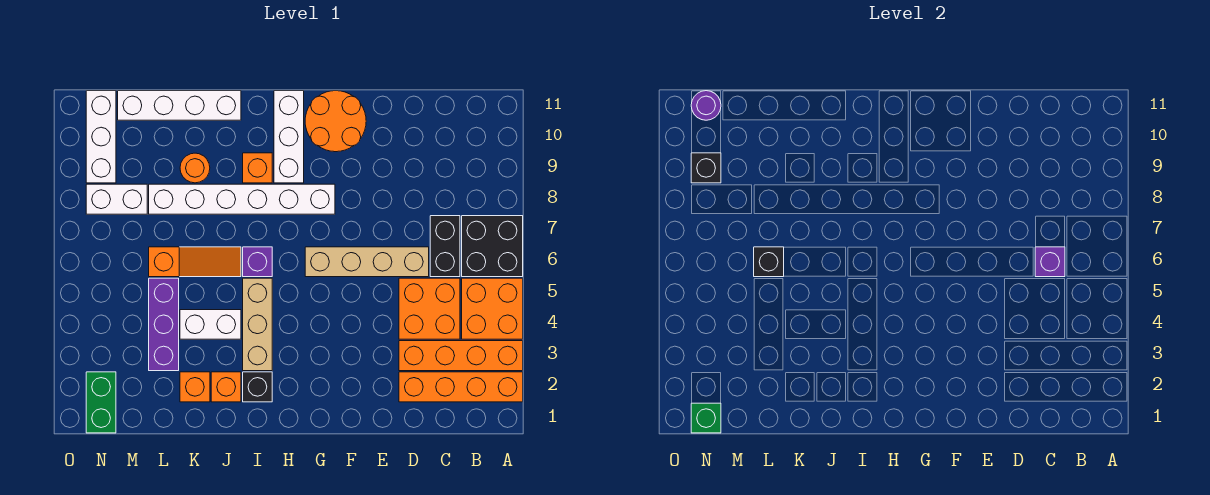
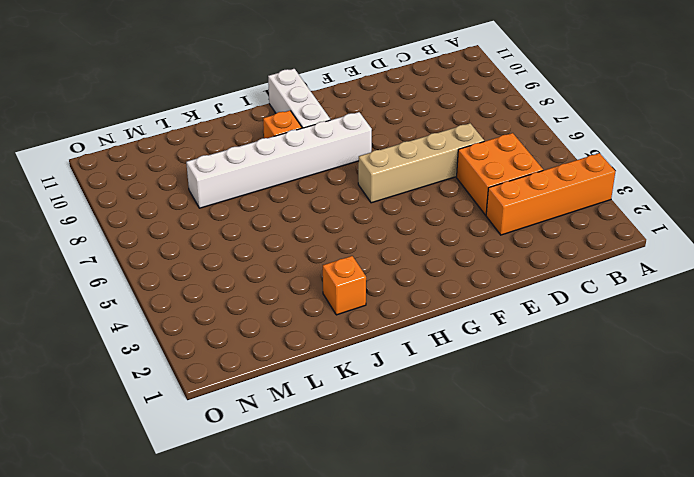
none -> orange 1x4 brick [399,372,523,402]
none -> orange 2x2 brick [462,278,523,339]
none -> black 2x2 brick [462,216,523,277]

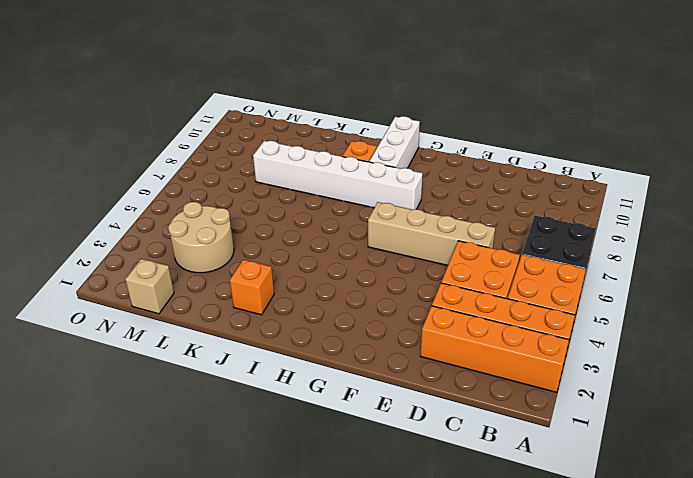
tan 2x2 round brick [168,202,234,273] -> purple 1x3 brick [149,278,179,371]
tan 1x1 brick [125,259,174,314] -> none
none -> black 1x2 brick [430,216,460,277]
none -> orange 2x2 round brick [305,91,366,152]
none -> black 1x1 brick [243,372,272,402]

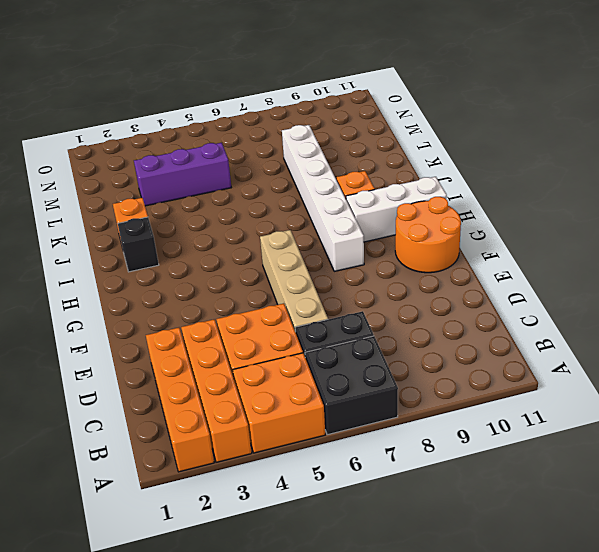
none -> tan 1x3 brick [243,278,272,371]
none -> purple 1x1 brick [243,247,272,277]
none -> white 1x2 brick [180,310,241,339]

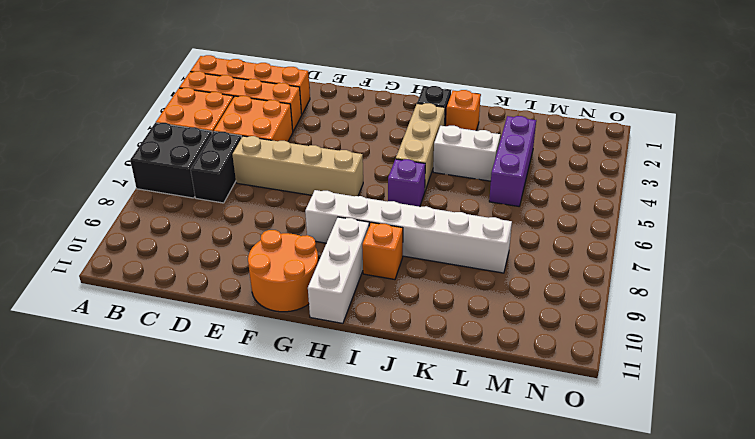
none -> orange 1x3 slope [149,247,241,277]
none -> white 1x4 brick [118,91,241,120]
none -> orange 1x1 brick [180,372,210,402]

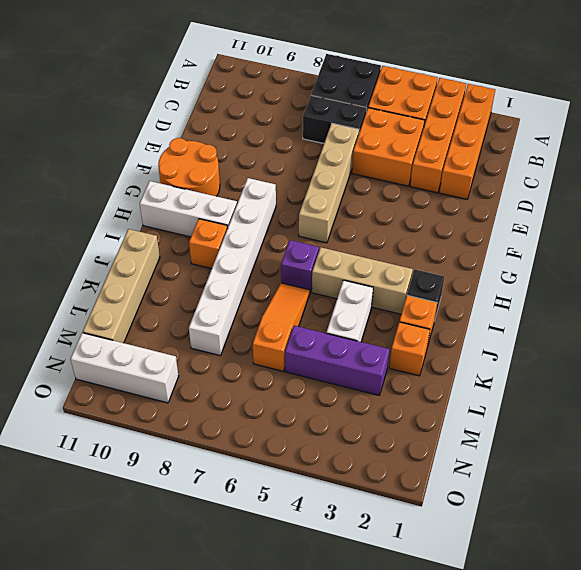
tan 1x4 brick [83,229,160,343] -> white 1x4 brick [118,91,241,120]
none -> orange 1x1 round brick [180,153,210,183]
none -> white 1x2 brick [86,184,147,214]
none -> green 1x2 brick [86,372,116,433]

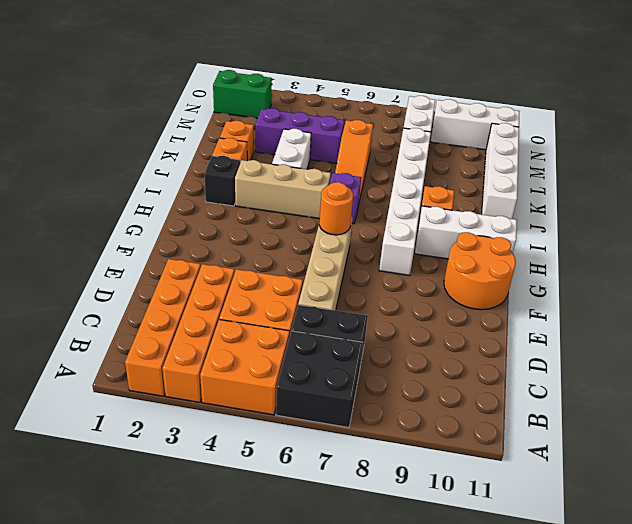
orange 1x1 round brick [319,182,353,235] -> orange 1x1 round brick moved to [180,153,210,183]
none -> purple 1x1 brick [1035,247,1065,277]
none -> black 1x1 brick [754,247,784,277]
none -> green 1x1 brick [691,403,721,433]

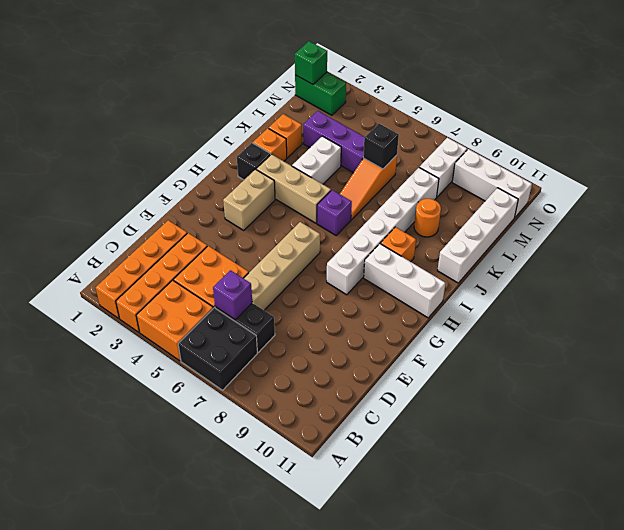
tan 1x2 brick [223,169,275,230] -> none
none -> orange 2x2 round brick [305,91,366,152]
none -> black 1x1 brick [691,153,721,183]
none -> purple 1x1 round brick [691,91,721,120]

